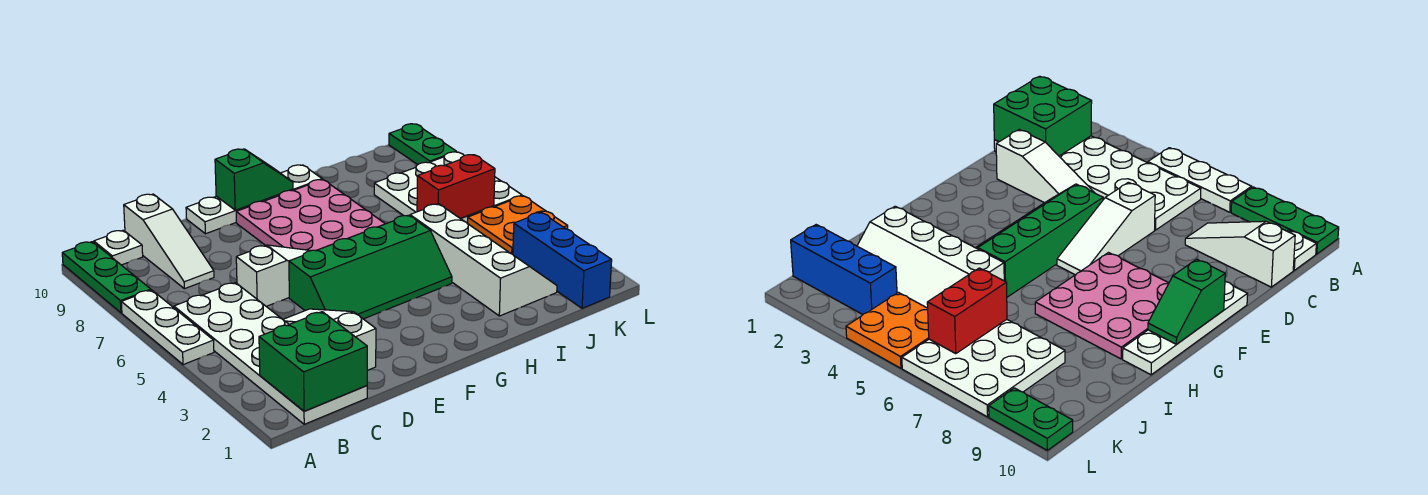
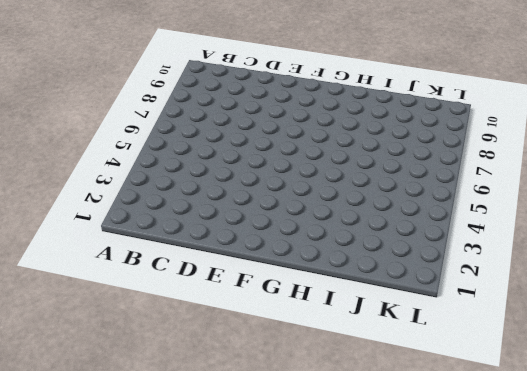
none -> white 1x3 plate [121,290,214,365]
none -> green 1x3 plate [62,242,151,313]
none -> white 2x6 plate [174,283,367,424]

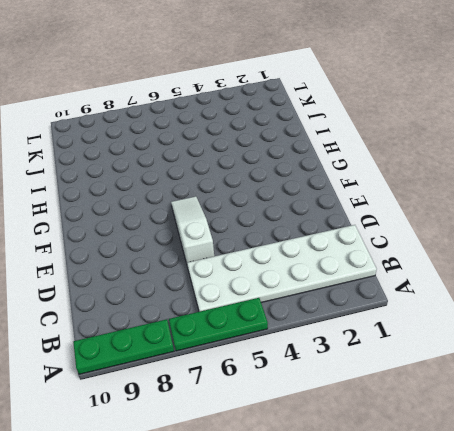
green 1x3 plate [169,298,268,351] -> white 1x3 plate [121,290,214,365]
none -> white 1x1 plate [94,230,143,265]
none -> white 1x3 slope [124,194,214,289]
none -> white 1x3 slope [283,309,376,370]

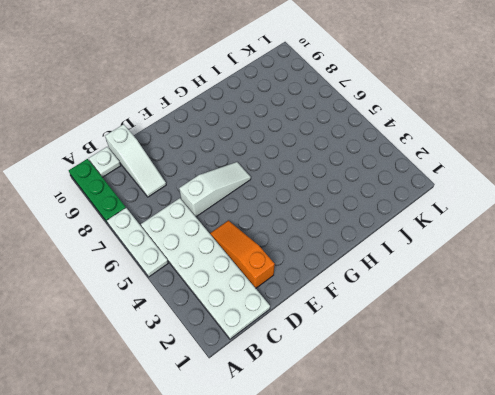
orange 1x3 slope [210,221,275,288] -> white 1x3 slope [283,309,376,370]
none -> green 2x4 slope [289,215,452,319]
none -> white 1x4 plate [186,165,322,234]
none -> pink 3x3 plate [236,180,385,251]

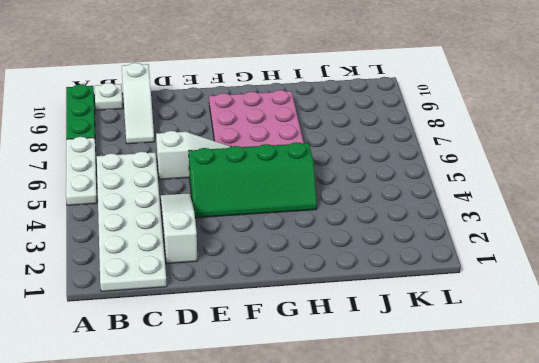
none -> white 1x4 plate [186,165,322,234]
none -> white 2x4 slope [410,204,557,316]
none -> white 3x3 plate [374,152,522,224]

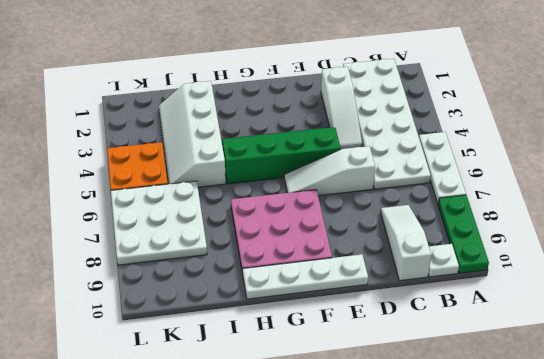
none -> blue 1x3 brick [513,212,612,308]
none -> green 1x2 plate [389,124,456,164]
none -> green 2x2 brick [259,312,367,411]

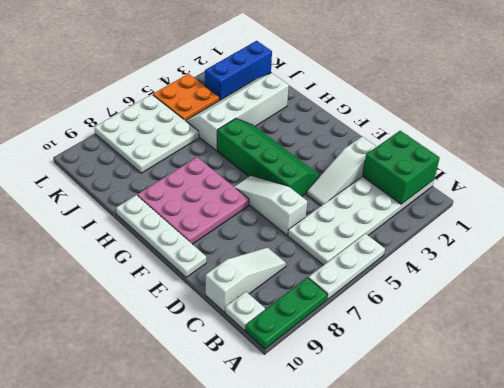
none -> green 1x2 plate [389,124,456,164]
none -> green 1x2 slope [215,149,293,210]
none -> red 1x2 brick [417,155,495,218]

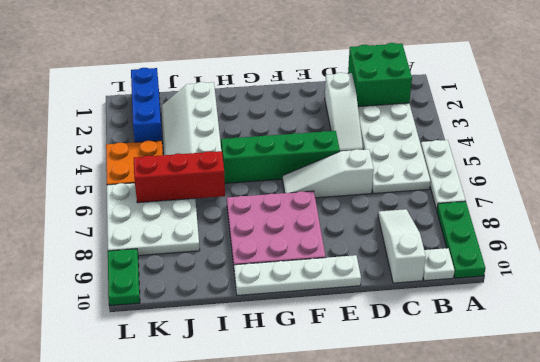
red 1x3 brick [134,151,225,203] -> red 1x2 brick [417,155,495,218]
none -> green 1x2 slope [215,149,293,210]

